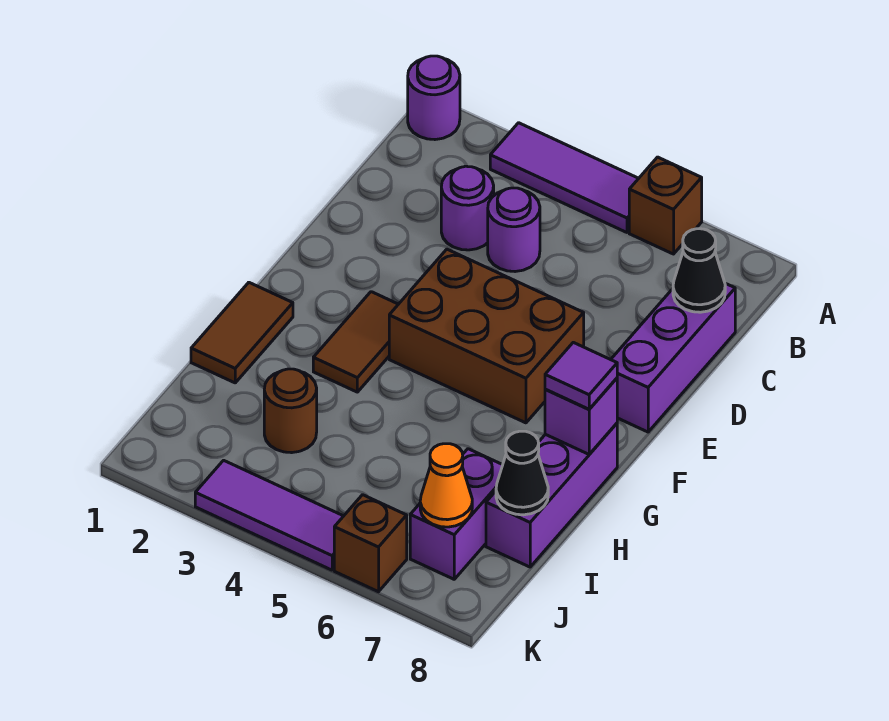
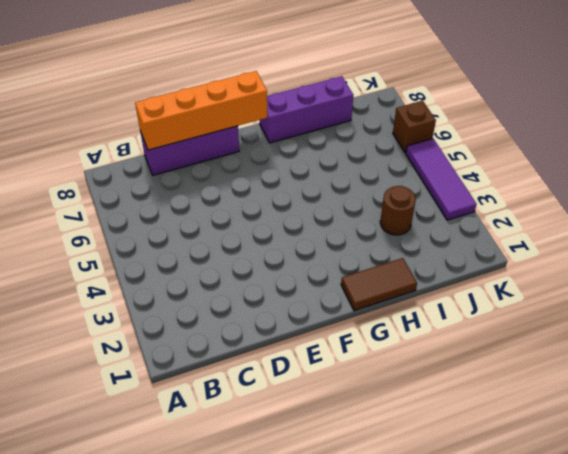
orange 1x4 brick [135,71,267,150] -> black 1x1 cone [673,229,725,312]
none -> purple 1x1 round brick [408,56,460,140]
none -> purple 1x3 tile [490,123,639,232]
none -> brown 1x1 brick [629,157,702,254]

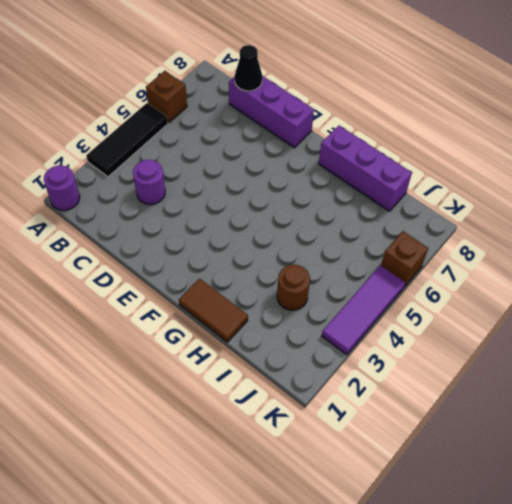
black 1x3 tile [86,103,168,177] -> purple 1x3 tile [490,123,639,232]
none -> purple 1x1 round brick [488,188,540,272]
none -> brown 2x3 brick [389,249,584,423]
none -> brown 1x2 tile [313,292,398,392]

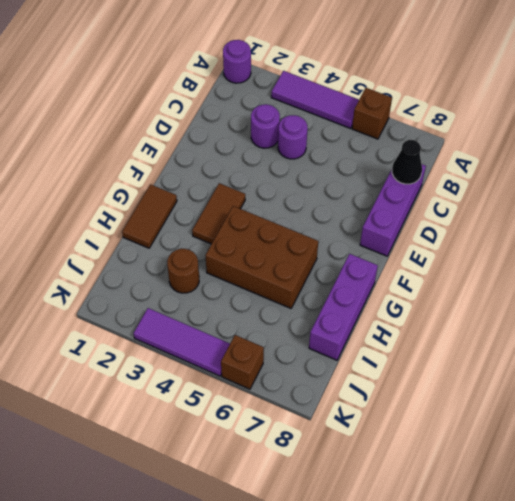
brown 2x3 brick [205,206,318,308] -> brown 2x3 brick moved to [389,249,584,423]
none -> purple 1x2 brick [410,449,503,579]
none -> purple 1x1 brick [545,378,617,454]
none -> black 1x1 cone [496,431,548,515]

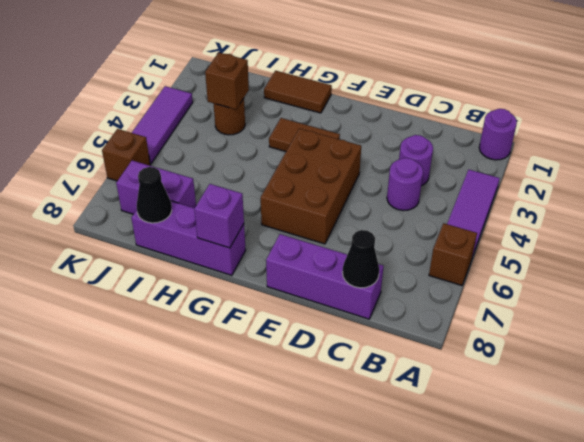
brown 1x1 brick [205,52,249,109] -> none
none -> orange 1x1 cone [420,444,472,527]
none -> purple 1x1 tile [545,342,617,409]

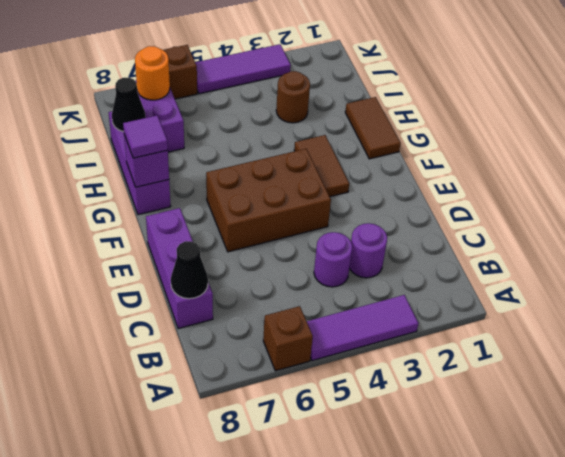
orange 1x1 round brick [135,46,170,100] -> orange 1x1 cone [420,444,472,527]
none -> purple 1x1 round brick [408,56,460,140]

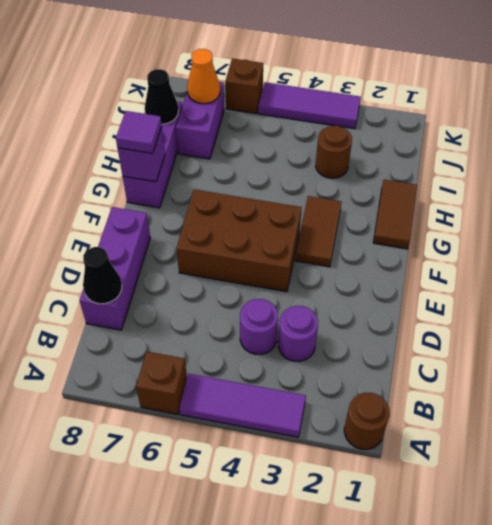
brown 1x1 round brick [344,393,390,450] -> purple 1x1 round brick [408,56,460,140]

